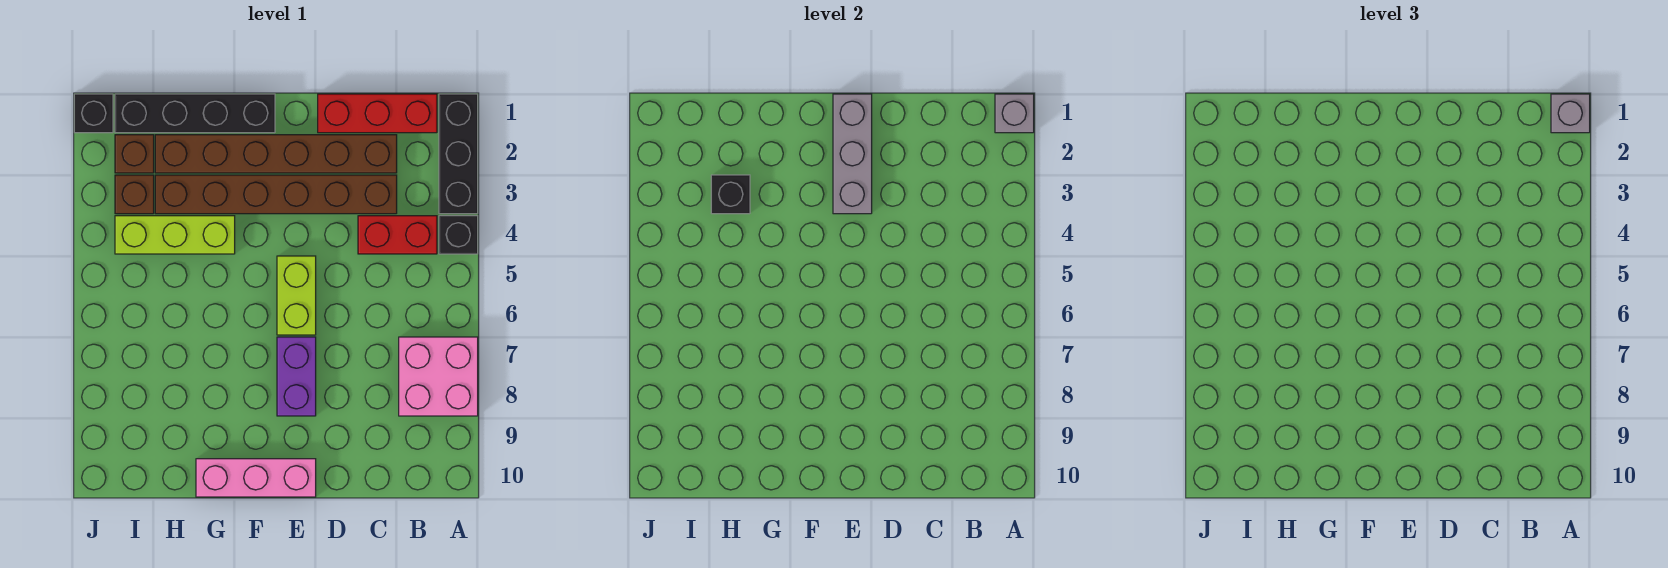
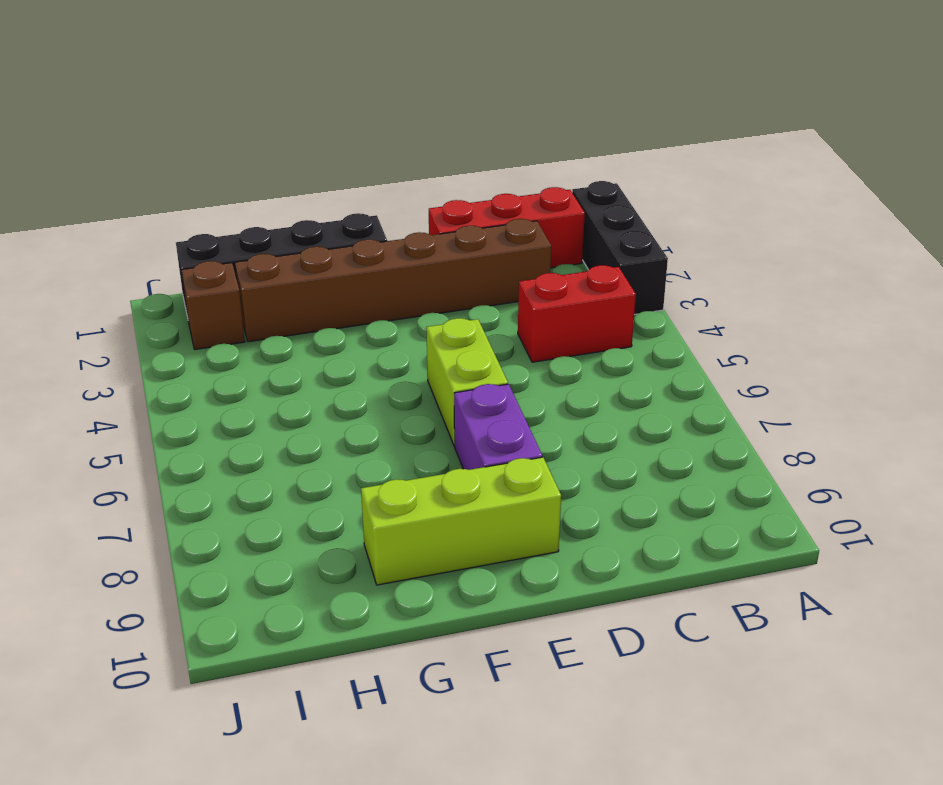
lime 1x3 brick [361,457,561,585] -> lime 1x3 brick moved to [115,216,235,254]
none -> black 1x1 brick [439,216,478,254]
none -> pink 2x2 brick [399,337,478,416]
none -> brown 1x6 brick [155,175,397,214]

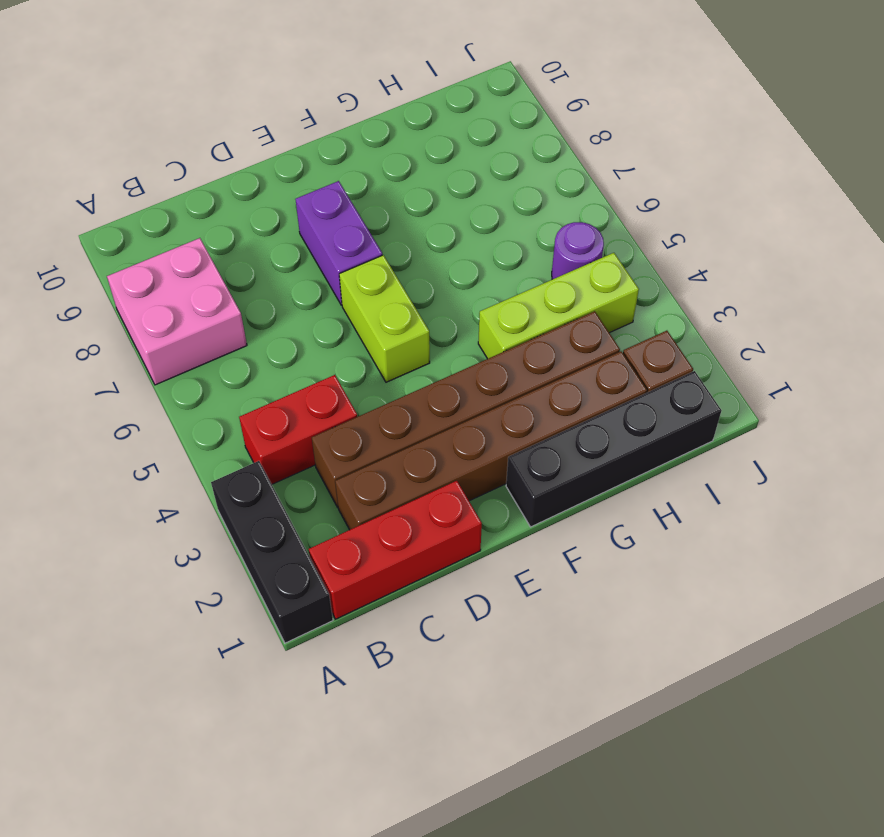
purple 1x1 round brick [552,222,604,279] -> none
none -> black 1x1 brick [439,216,478,254]
none -> pink 1x3 brick [196,459,316,497]
none -> brown 1x1 brick [115,175,154,214]

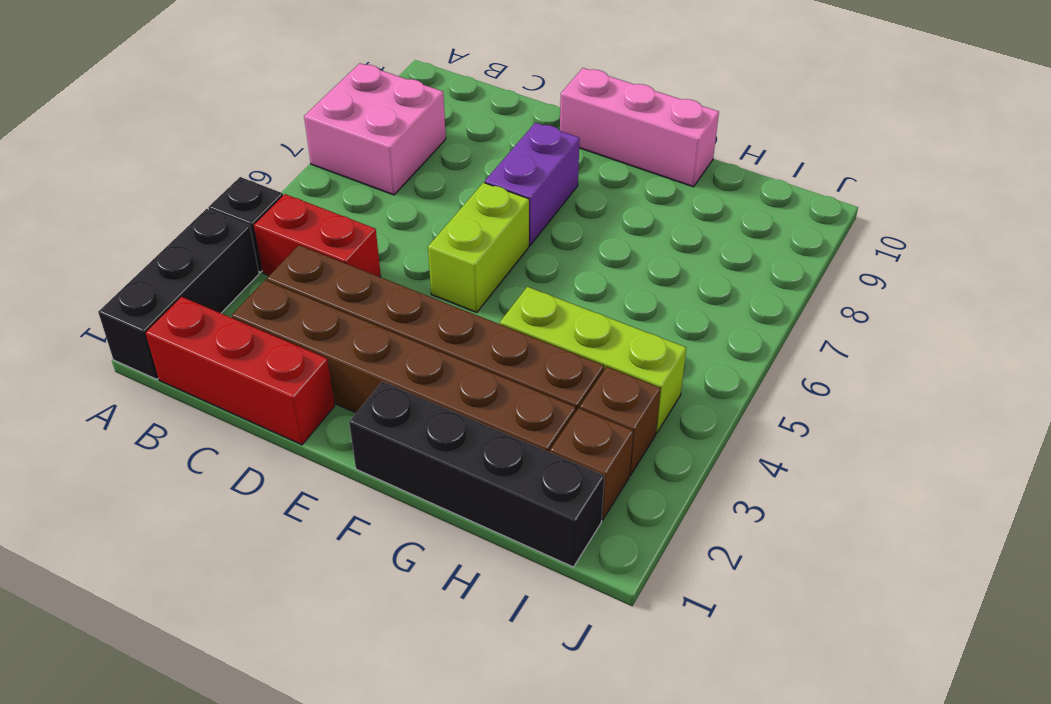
none -> black 1x1 brick [74,94,113,133]
none -> grey 1x1 brick [995,94,1034,133]
none -> grey 1x3 brick [833,94,872,214]

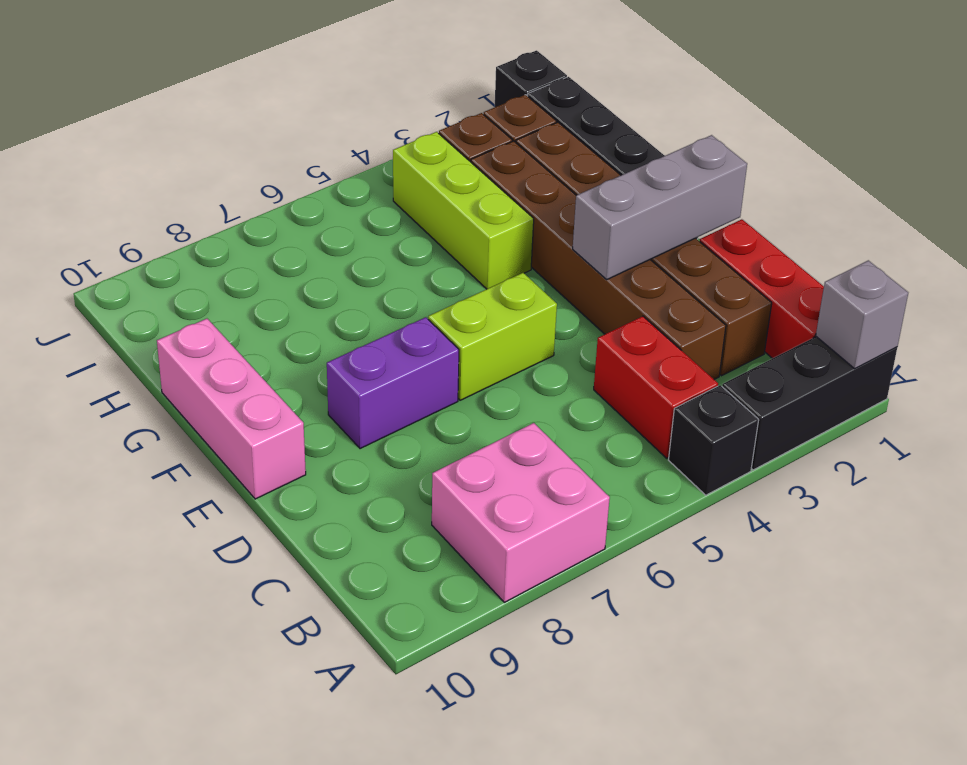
none -> black 1x1 brick [711,175,750,214]
none -> grey 1x1 brick [1551,94,1590,133]

